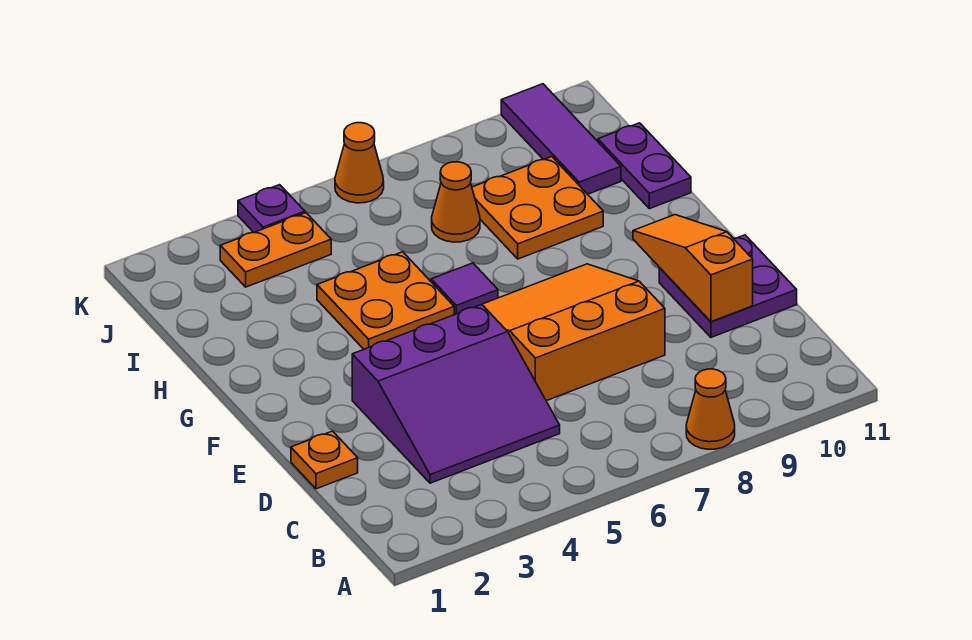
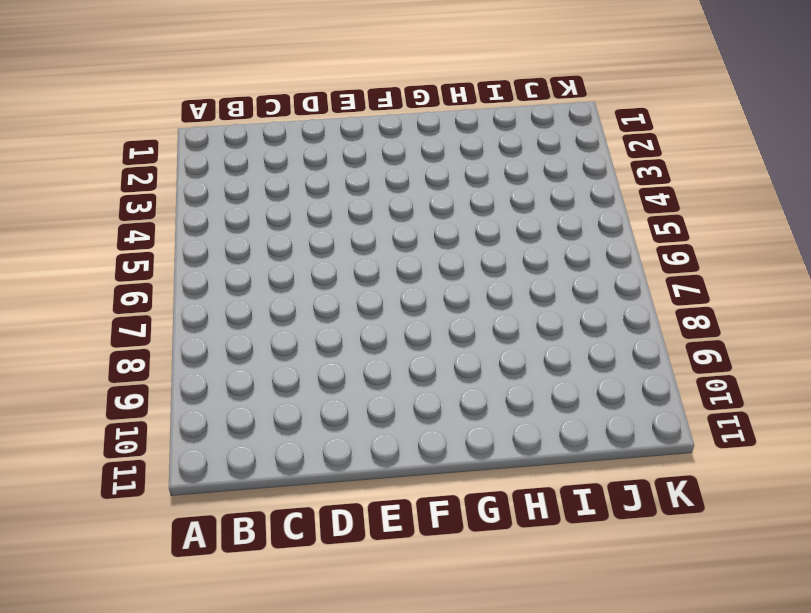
none -> orange 1x1 cone [686,369,735,449]
none -> purple 3x3 slope [352,304,560,483]
none -> orange 1x1 plate [291,431,358,489]

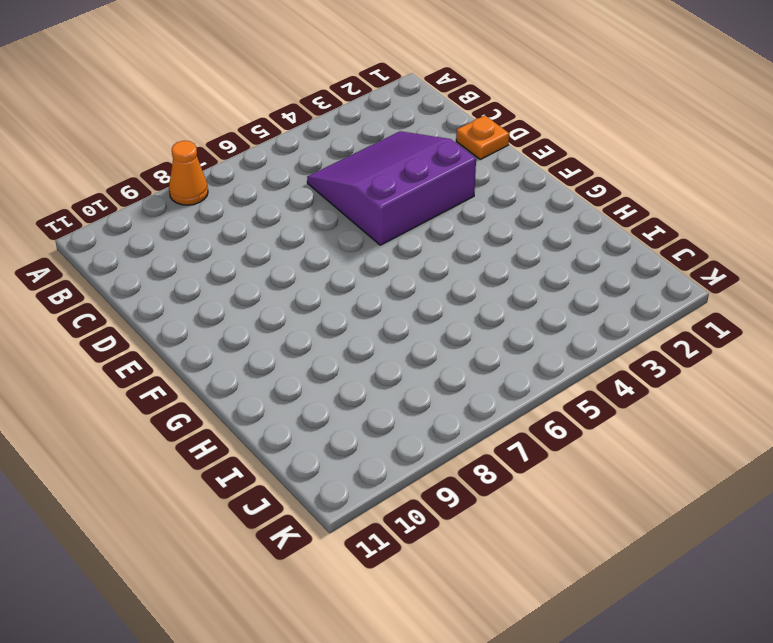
none -> orange 3x3 slope [482,264,665,401]
none -> purple 2x2 plate [659,235,797,337]
none -> orange 2x2 plate [317,252,454,349]

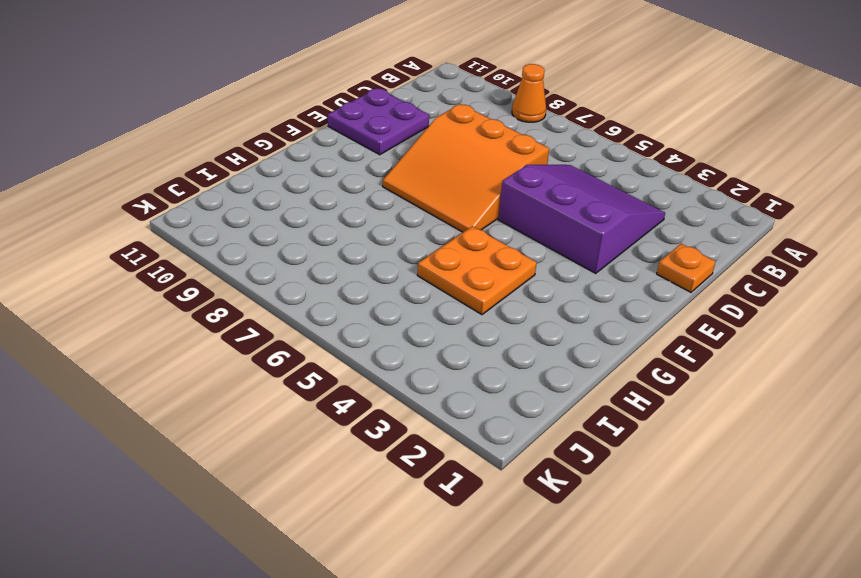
none -> purple 1x1 tile [431,263,498,315]
none -> orange 2x2 plate [472,157,603,259]
none -> purple 1x2 plate [598,123,691,209]

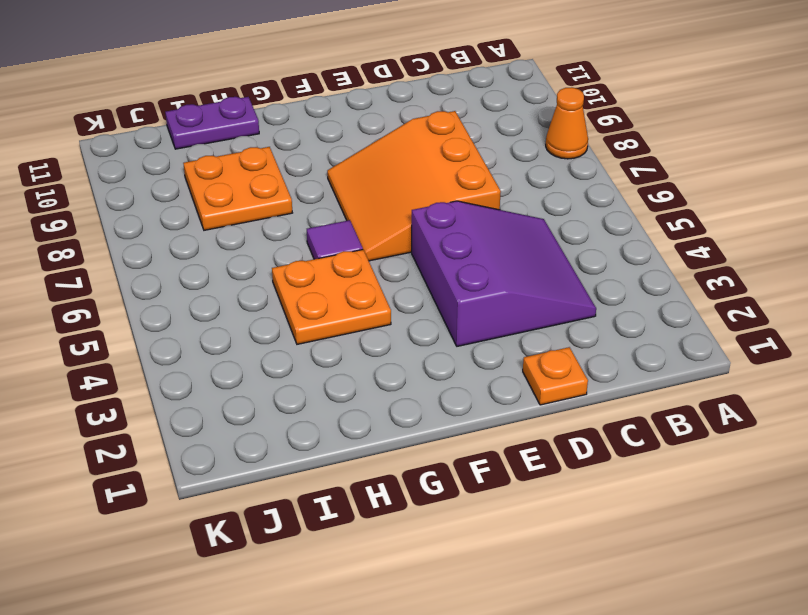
none -> purple 2x2 plate [659,235,797,337]
none -> orange 1x1 cone [432,162,480,242]
none -> purple 1x3 tile [501,84,621,194]

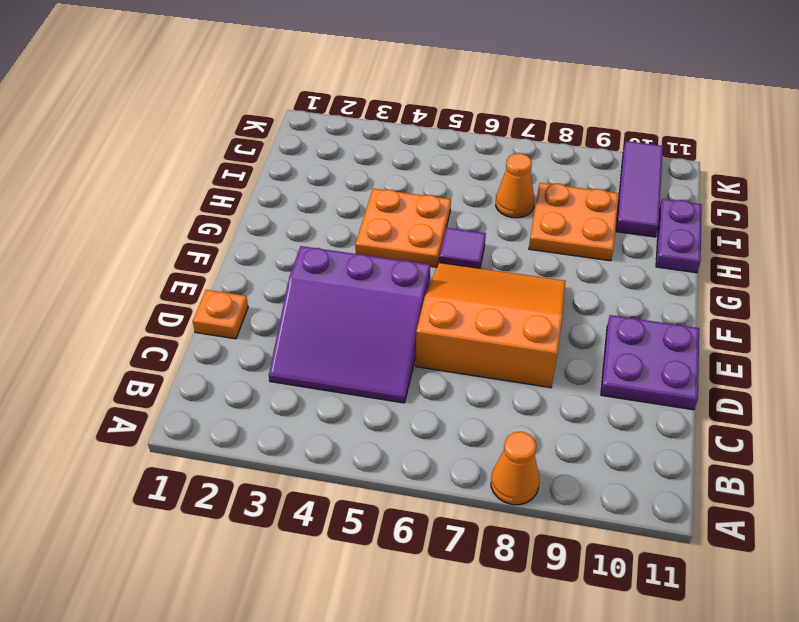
none -> orange 1x2 plate [220,213,331,287]
none -> purple 1x1 plate [238,185,305,232]
none -> orange 1x1 cone [335,123,384,203]

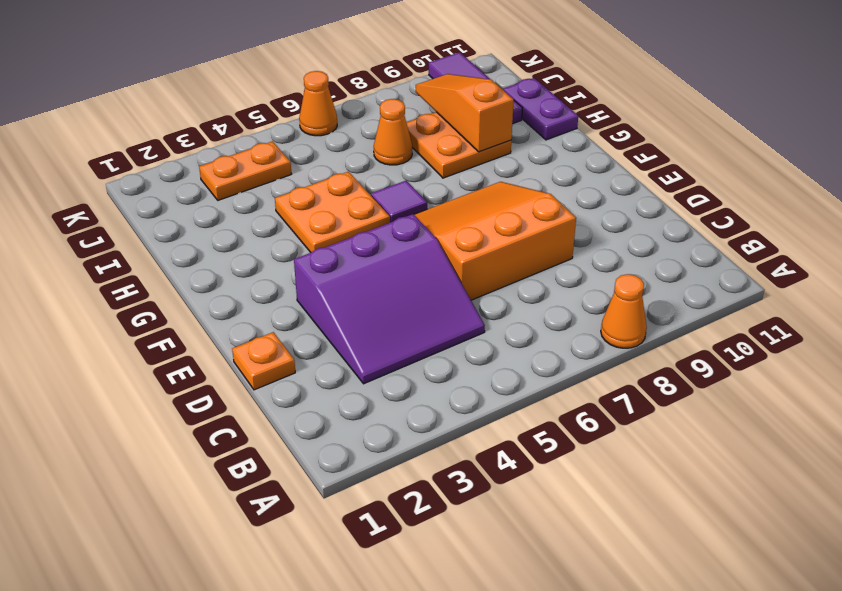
orange 1x3 slope [416,74,514,152] -> orange 1x3 slope moved to [633,215,753,322]
none -> purple 2x2 plate [659,235,797,337]
none -> purple 1x1 plate [238,185,305,232]

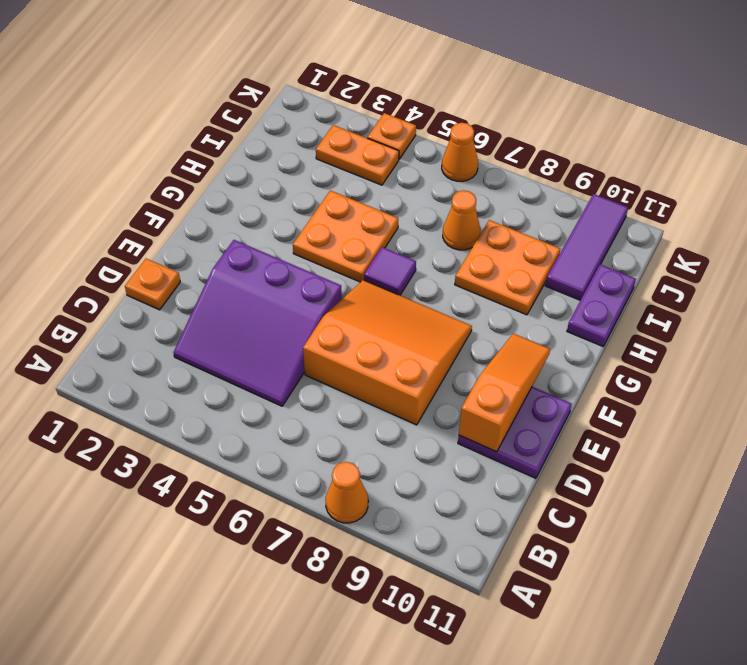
orange 1x1 plate [367,113,416,159] -> purple 1x1 plate [238,185,305,232]

